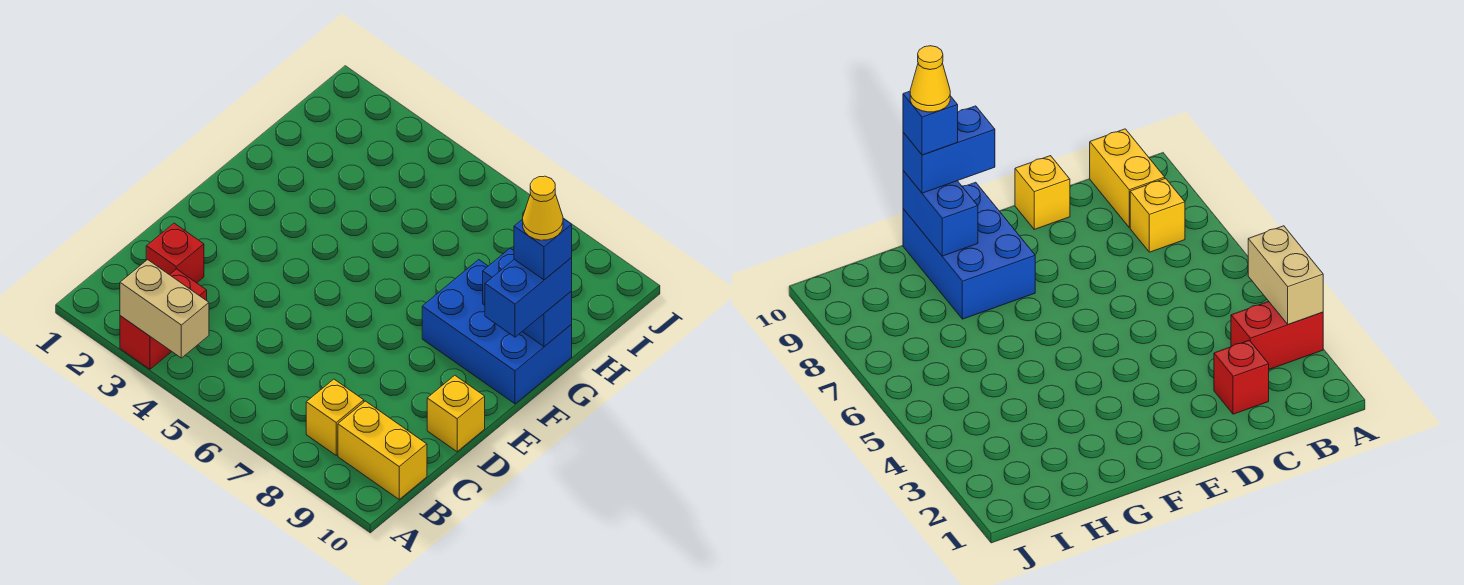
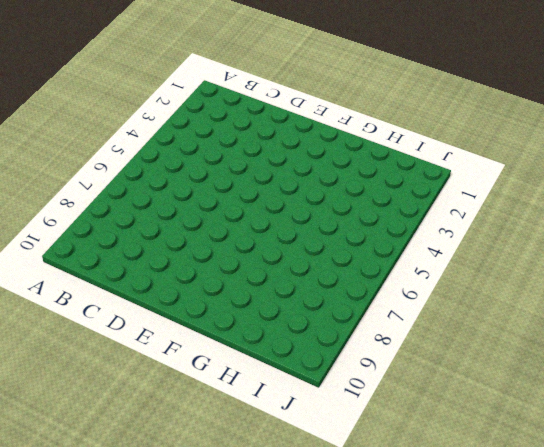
none -> red 1x2 brick [120,269,207,369]
none -> yellow 1x1 brick [306,379,364,455]

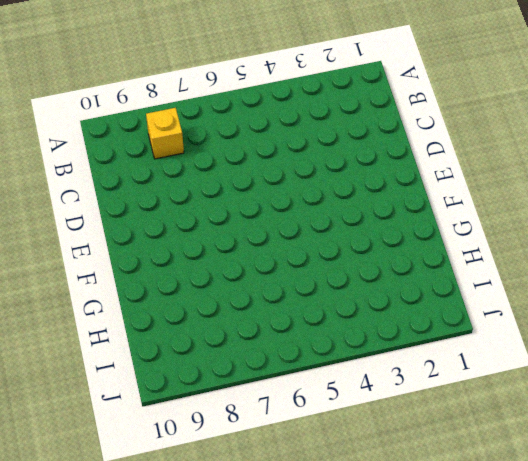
none -> red 1x2 brick [120,269,207,369]
none -> yellow 1x2 brick [338,401,427,499]

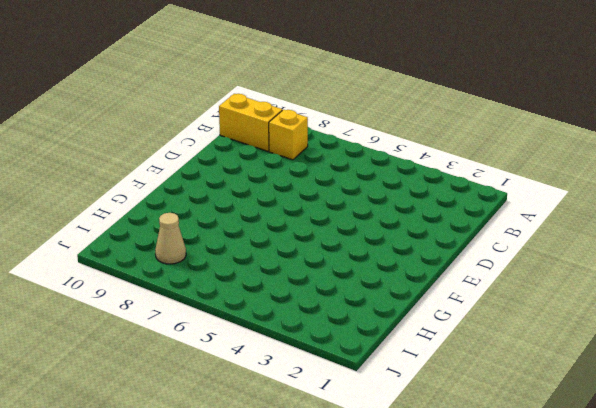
tan 1x1 cone [155,213,186,264] -> none
none -> red 1x2 brick [120,269,207,369]
none -> red 1x1 brick [146,223,204,283]

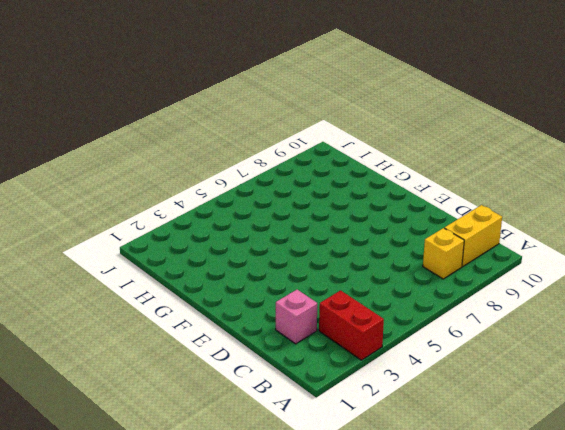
pink 1x1 brick [276,290,317,344] -> red 1x1 brick [146,223,204,283]
none -> yellow 1x1 brick [427,375,485,452]
none -> blue 2x3 brick [422,260,572,404]

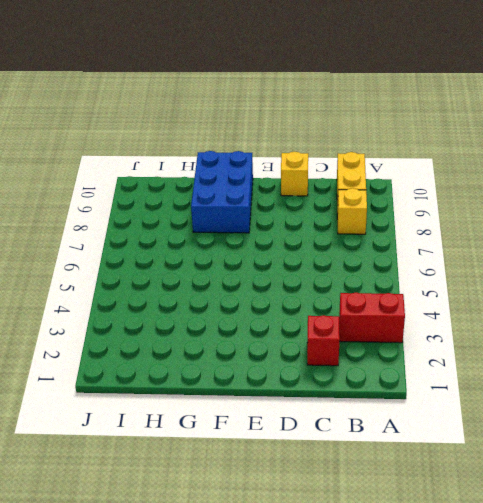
none -> tan 1x2 brick [120,260,209,358]
none -> blue 1x2 brick [483,248,572,347]

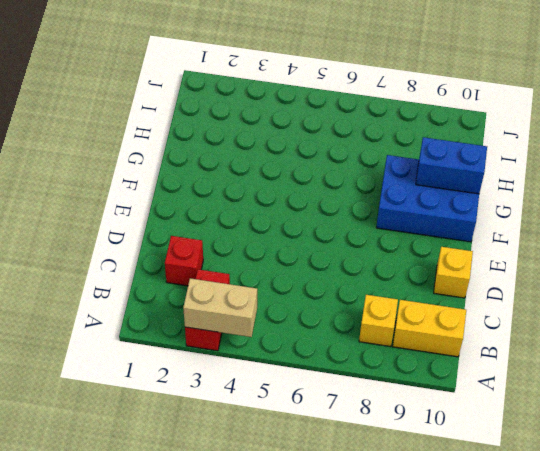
none -> blue 1x2 brick [485,258,572,337]
none -> blue 1x1 brick [514,219,572,280]

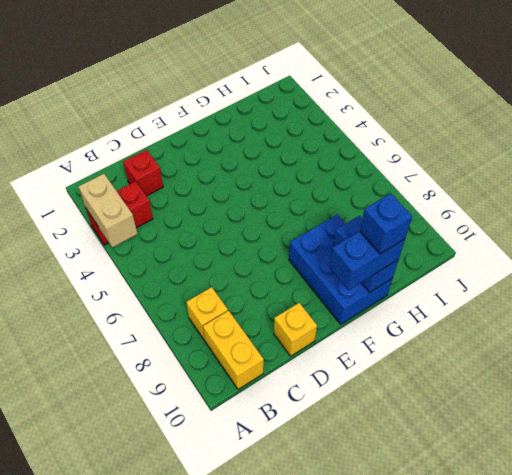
none -> yellow 1x1 cone [523,176,563,240]

